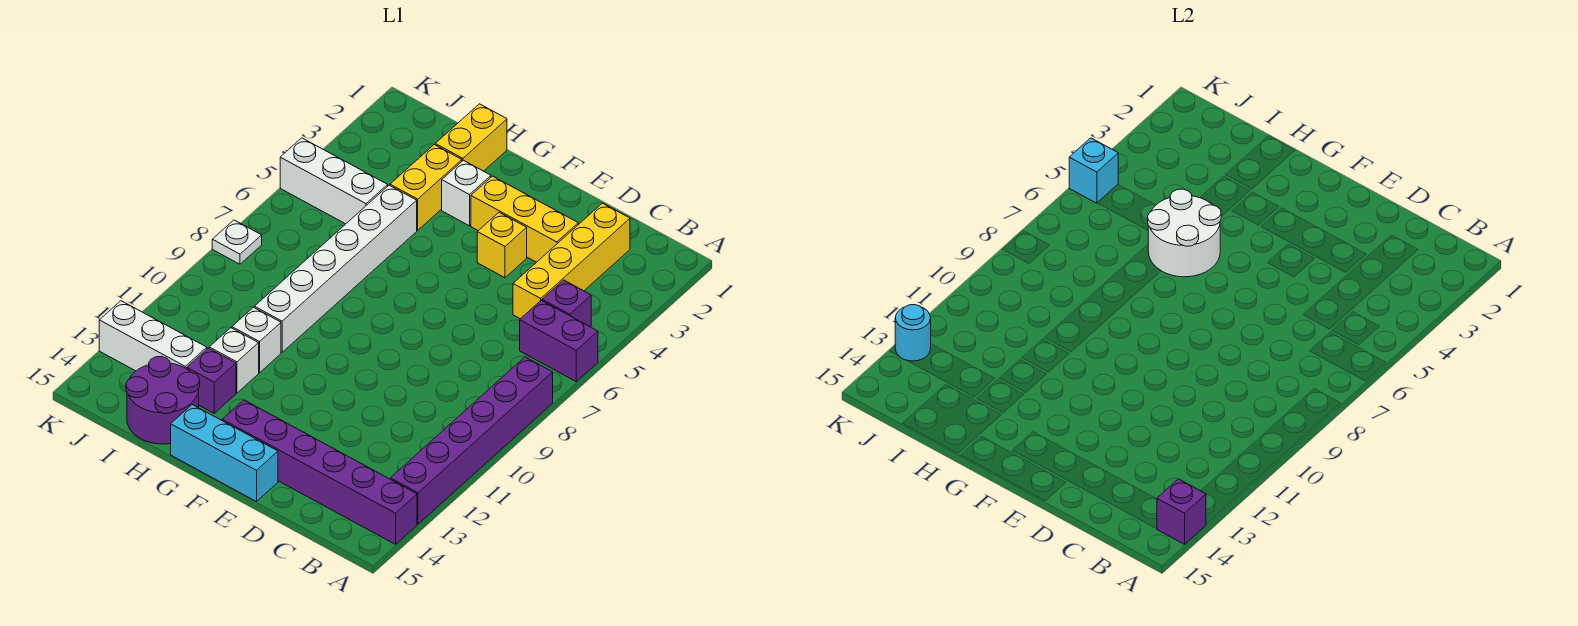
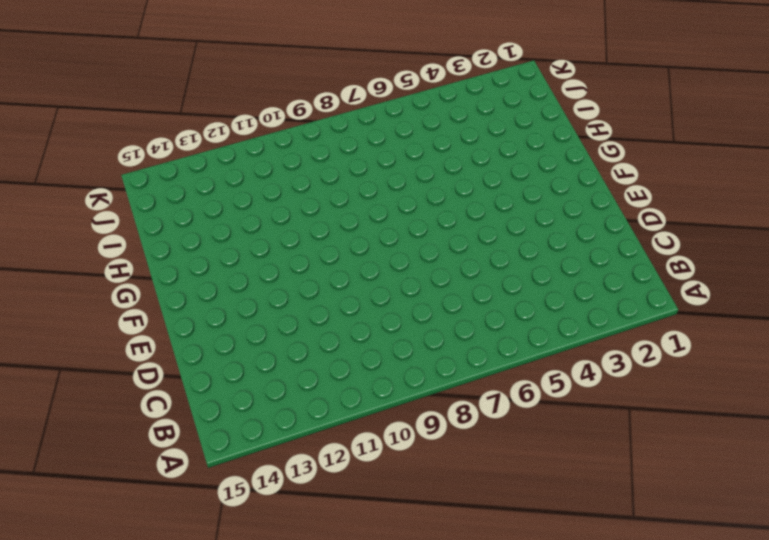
none -> purple 1x2 brick [520,301,598,381]
none -> purple 1x6 brick [390,357,553,524]
none -> purple 1x6 brick [222,400,417,544]

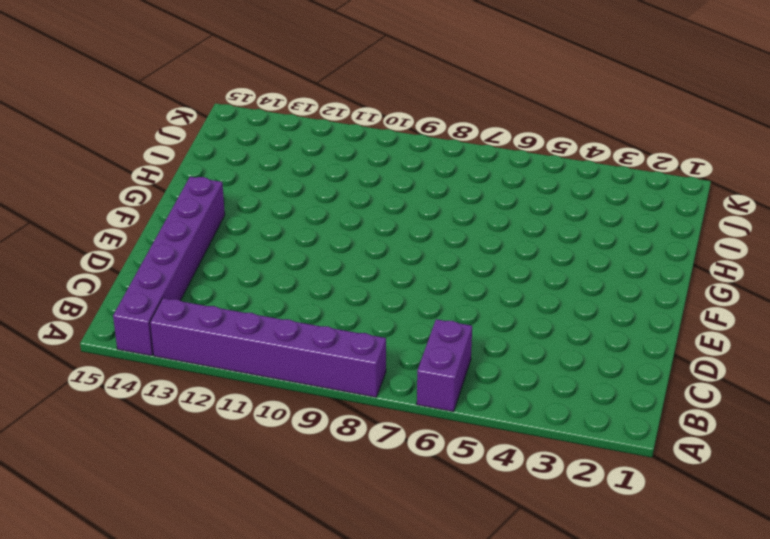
none -> purple 1x1 brick [542,280,591,327]
none -> yellow 1x4 brick [513,203,630,319]
none -> yellow 1x3 brick [471,176,578,262]

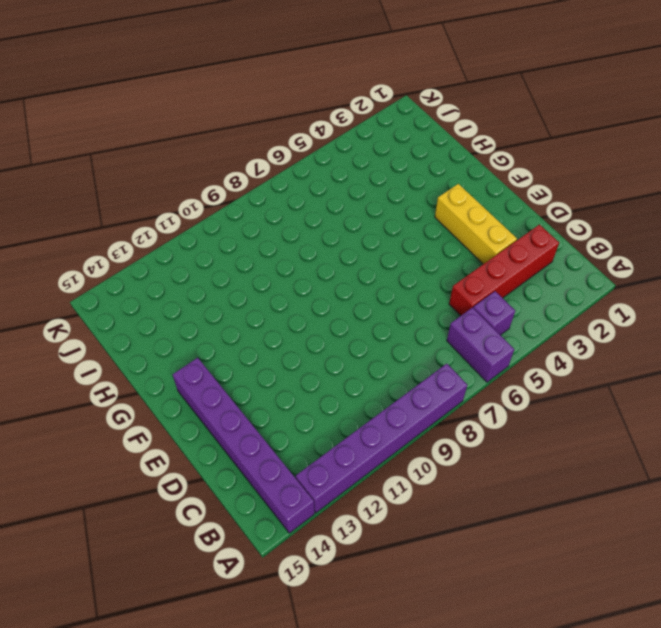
red 1x4 brick [449,225,559,316] -> yellow 1x4 brick [513,203,630,319]
none -> yellow 1x1 brick [477,213,527,278]
none -> cyan 1x3 brick [171,405,278,502]
none -> white 1x1 brick [442,160,491,226]

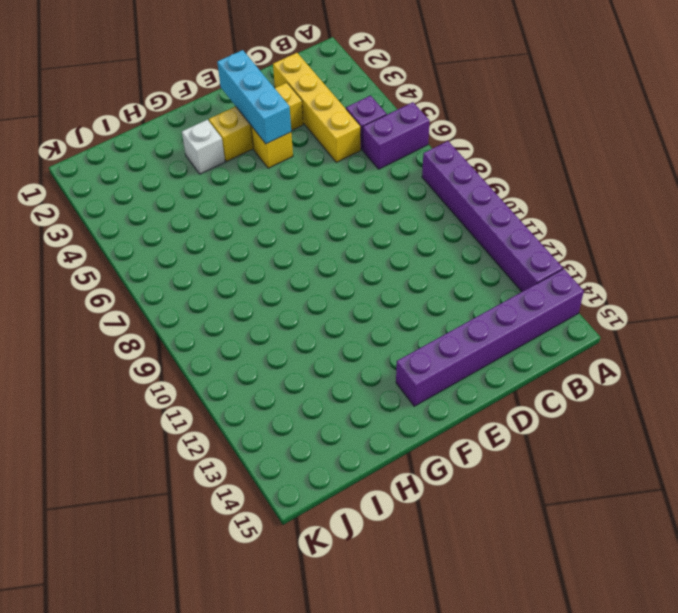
cyan 1x3 brick [217,50,291,144] -> cyan 1x3 brick turned to [171,405,278,502]
none -> yellow 1x2 brick [435,104,507,171]
none -> yellow 1x2 brick [390,145,462,230]
none -> white 1x6 brick [254,185,417,352]

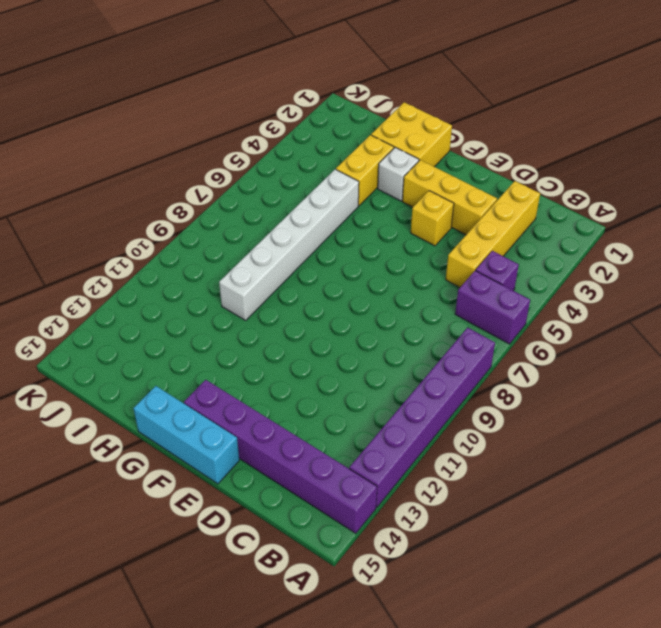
yellow 2x2 brick [371,102,452,167] -> yellow 1x2 brick [435,104,507,171]
none -> white 1x1 brick [232,307,281,373]
none -> white 1x1 brick [209,328,259,393]
none -> purple 1x1 brick [187,348,236,413]

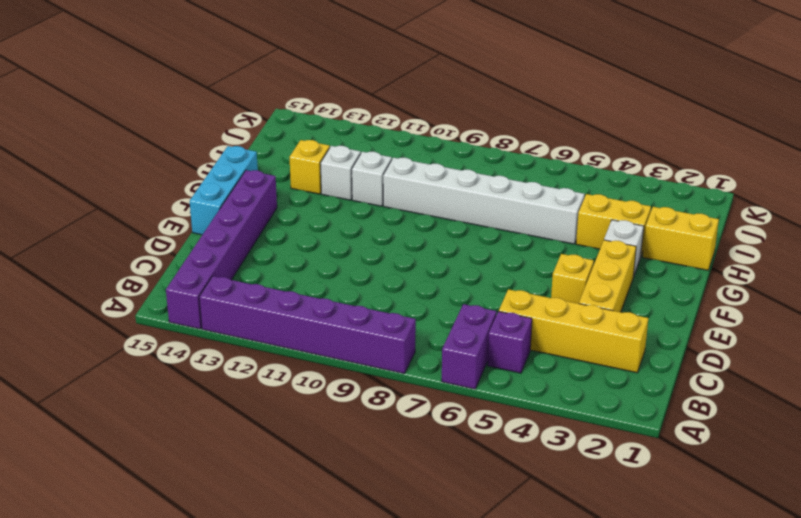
yellow 1x1 brick [289,140,330,194] -> purple 1x1 brick [187,348,236,413]
none -> purple 2x2 round brick [126,357,200,444]
none -> white 1x3 brick [280,138,388,224]
none -> white 1x3 brick [99,301,207,371]

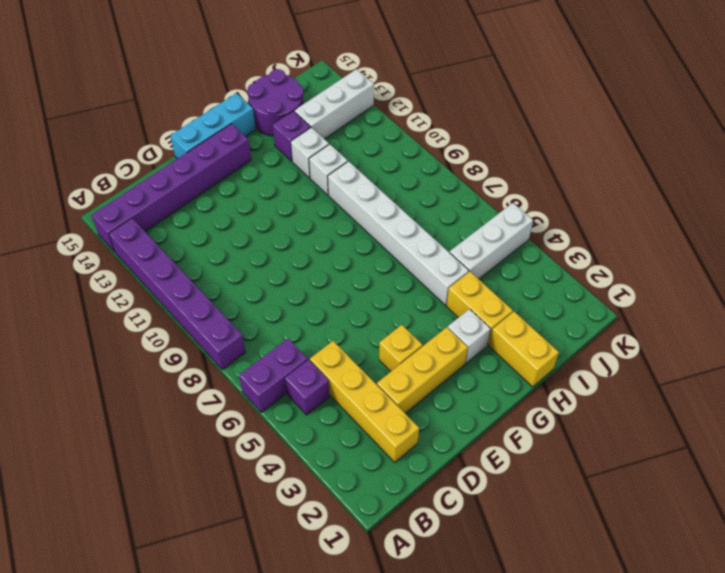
none -> white 1x1 plate [212,220,262,264]
none -> purple 1x1 brick [1157,479,1206,544]
none -> white 2x2 round brick [1148,189,1221,277]

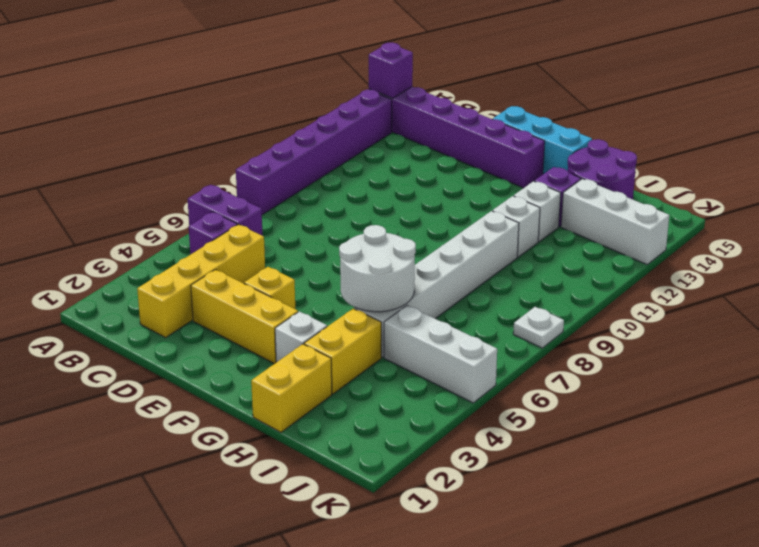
none -> cyan 1x1 brick [1069,138,1118,203]
none -> cyan 1x1 round brick [895,305,931,361]

